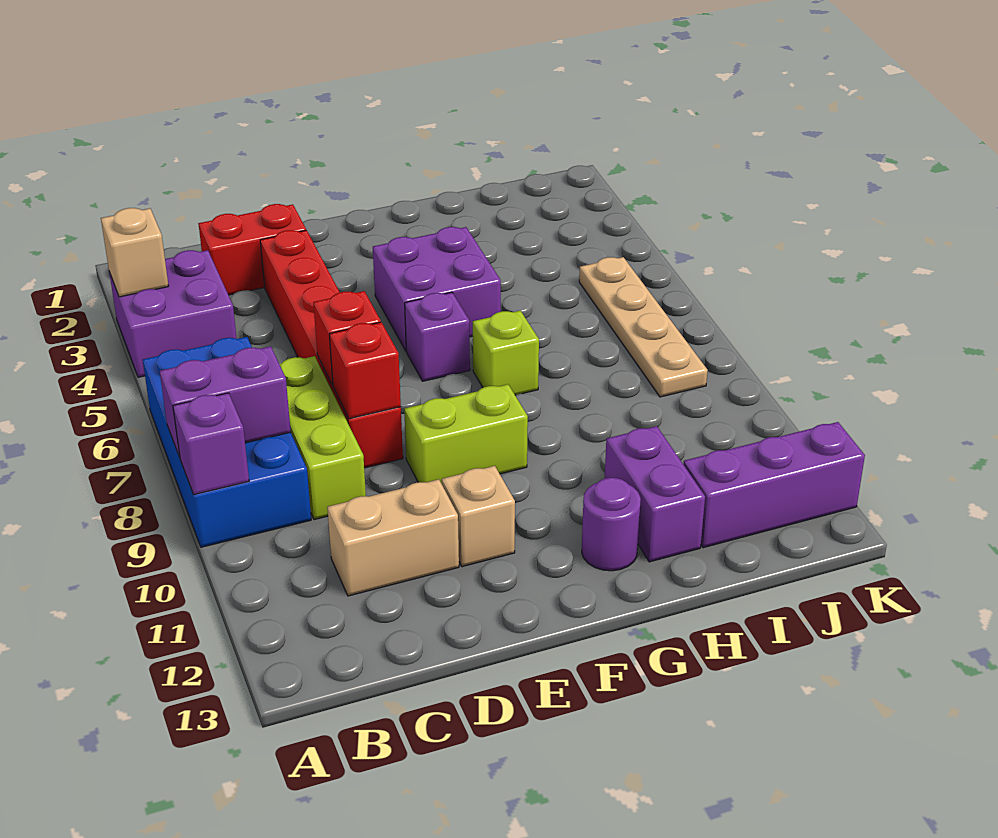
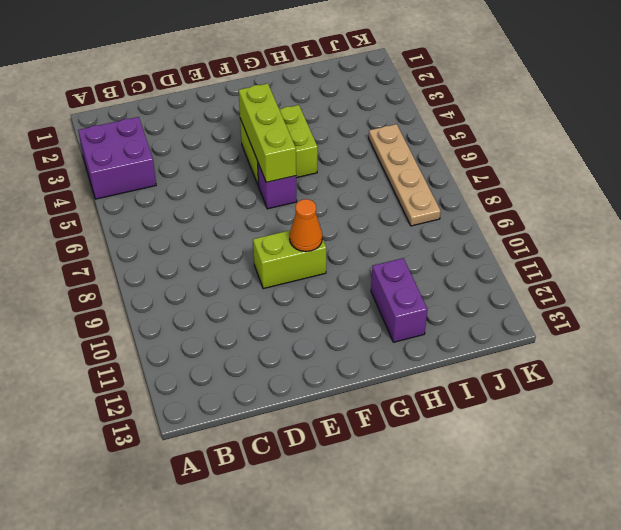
lime 2x2 brick [240,105,318,186] -> purple 2x2 brick [373,227,501,351]
lime 1x3 brick [239,83,296,182] -> lime 1x3 brick moved to [279,356,366,520]
orange 1x1 cone [290,199,322,252] -> none
none -> blue 2x4 brick [143,337,311,547]
none -> red 1x2 brick [198,204,306,295]
none -> tan 1x2 brick [327,479,459,596]

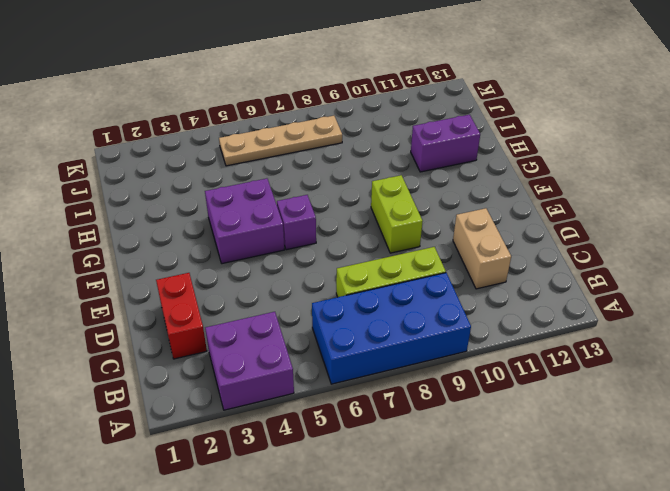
none -> red 1x6 brick [260,230,403,468]
none -> tan 1x1 brick [442,466,515,567]
none -> lime 1x1 brick [473,311,539,395]

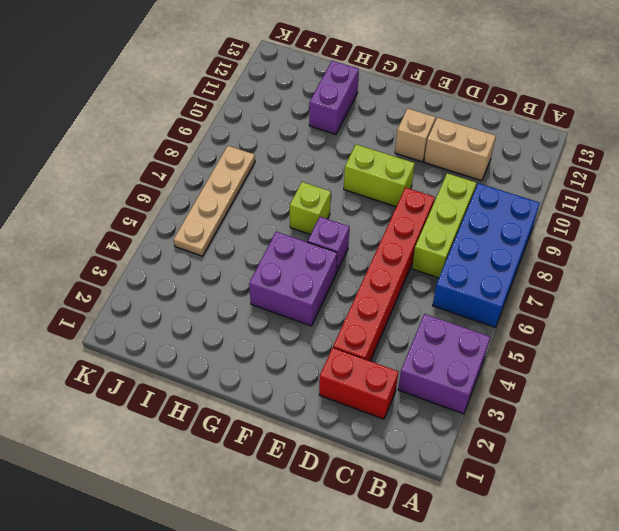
none -> purple 1x1 round brick [582,478,641,571]
none -> purple 1x3 brick [683,422,865,548]
none -> tan 1x1 brick [101,208,168,297]

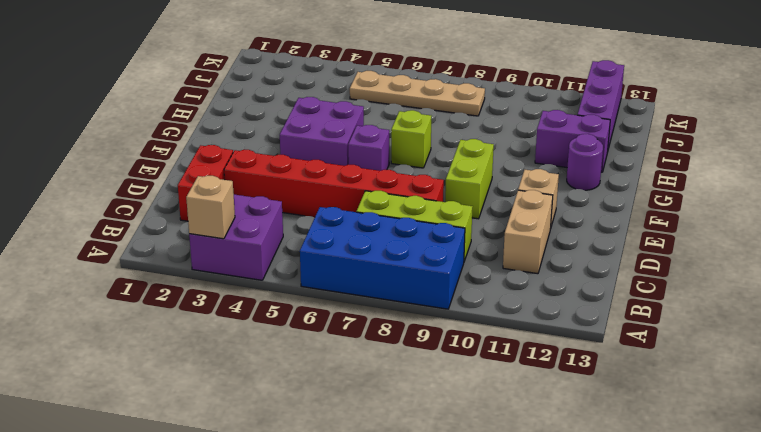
none -> purple 1x2 brick [160,346,291,457]
none -> purple 1x1 brick [173,393,249,495]
none -> red 1x1 brick [313,291,381,385]

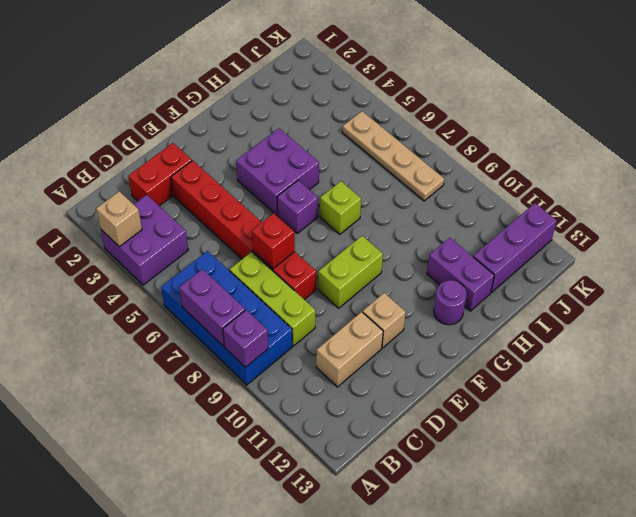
purple 1x2 brick [179,269,245,346] -> purple 1x2 brick turned to [160,346,291,457]
none -> red 1x1 brick [329,322,401,419]

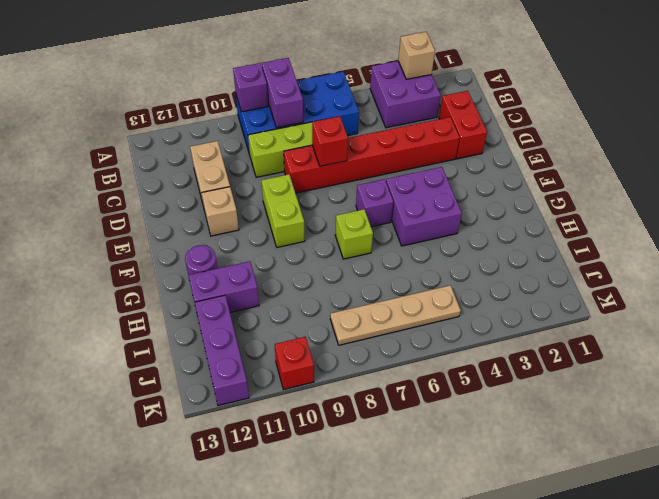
red 1x1 brick [275,337,314,389] -> red 1x1 brick moved to [329,322,401,419]

